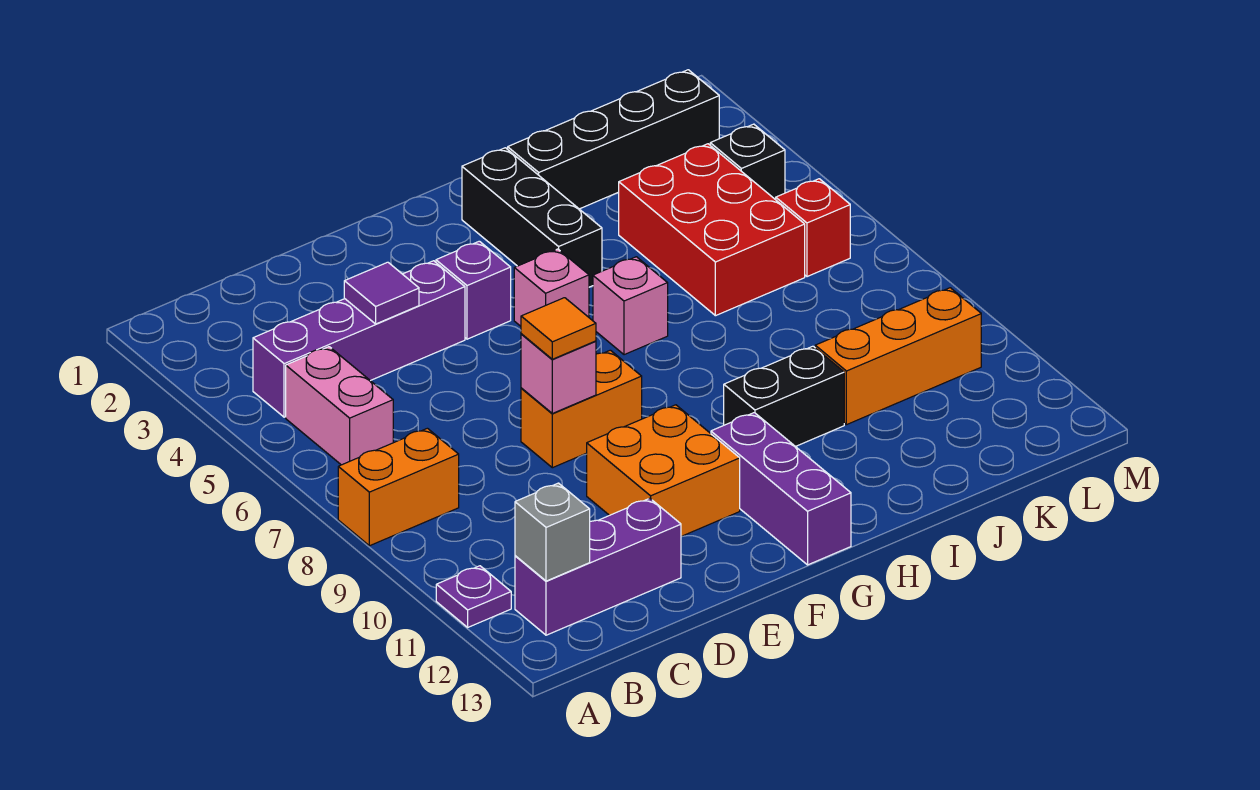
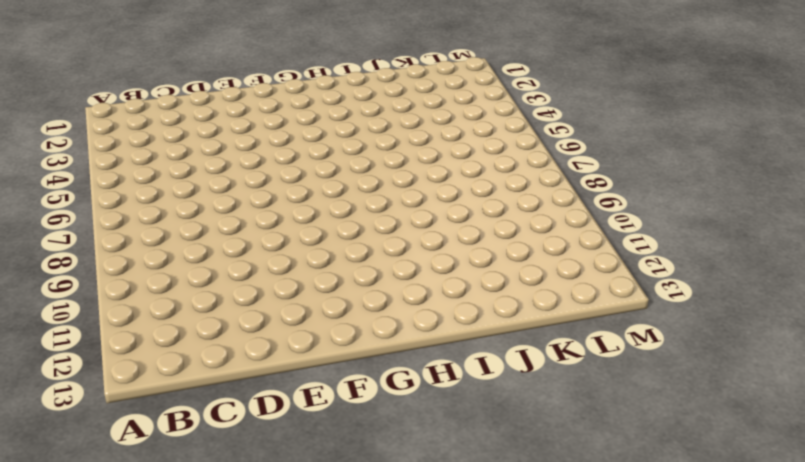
none -> orange 1x2 brick [338,428,459,546]
none -> purple 1x1 plate [436,566,511,627]
none -> purple 1x4 brick [253,261,465,417]

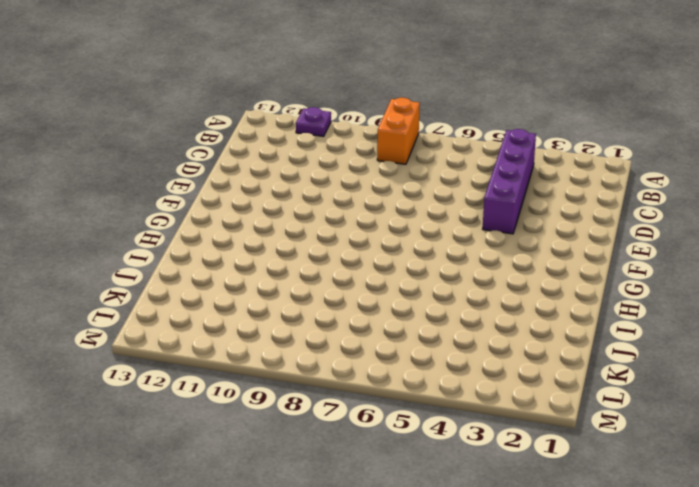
none -> pink 1x2 brick [286,347,393,465]
none -> purple 1x3 brick [515,498,681,635]
none -> orange 1x2 brick [521,350,642,468]

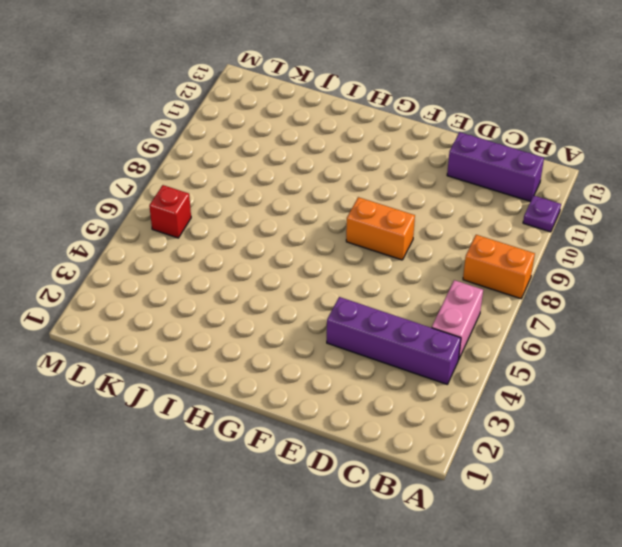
none -> orange 2x2 brick [587,405,740,537]
none -> purple 1x1 brick [436,241,511,339]
none -> pink 1x1 brick [514,249,589,326]

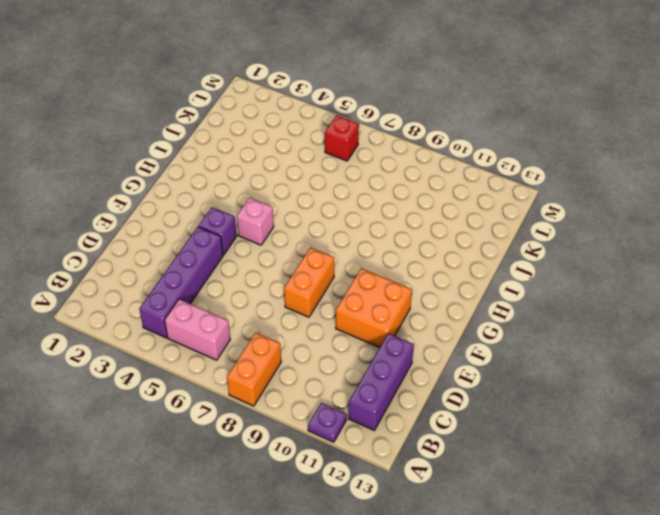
none -> purple 1x3 brick [711,413,851,565]
none -> black 1x3 brick [462,148,602,287]
none -> pink 1x1 brick [593,257,668,355]

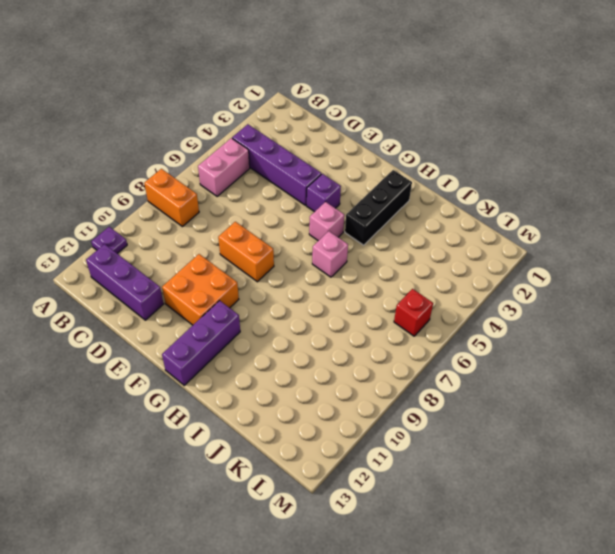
none -> black 1x2 brick [724,346,844,447]
none -> black 1x4 brick [508,70,719,209]
none -> red 2x3 brick [619,144,805,316]

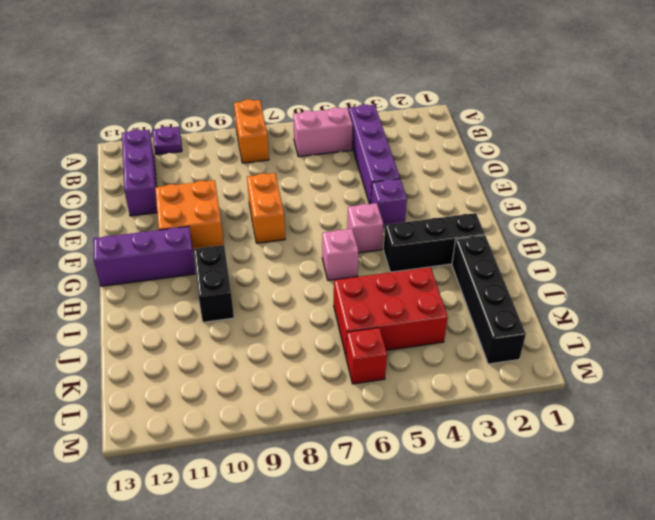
none -> orange 1x3 brick [815,288,981,425]
none -> black 1x1 brick [710,124,785,200]
none -> grey 1x1 brick [515,483,590,581]

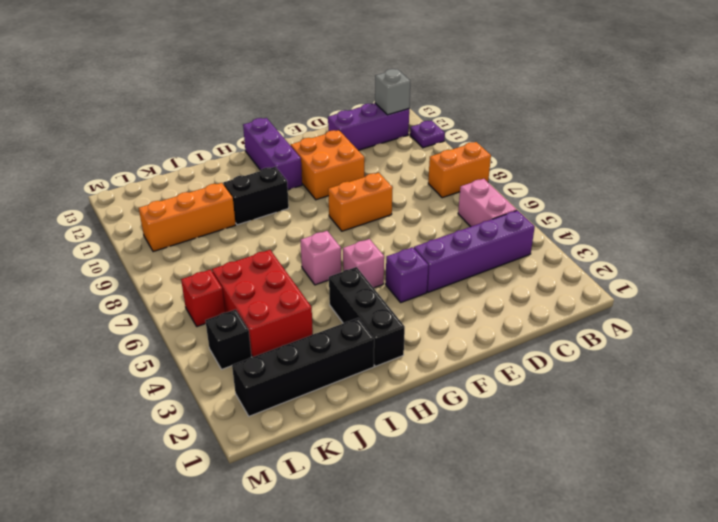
none -> purple 1x1 tile [344,262,419,324]
none -> pink 1x1 brick [521,334,596,413]
none -> orange 1x1 tile [521,298,596,359]

